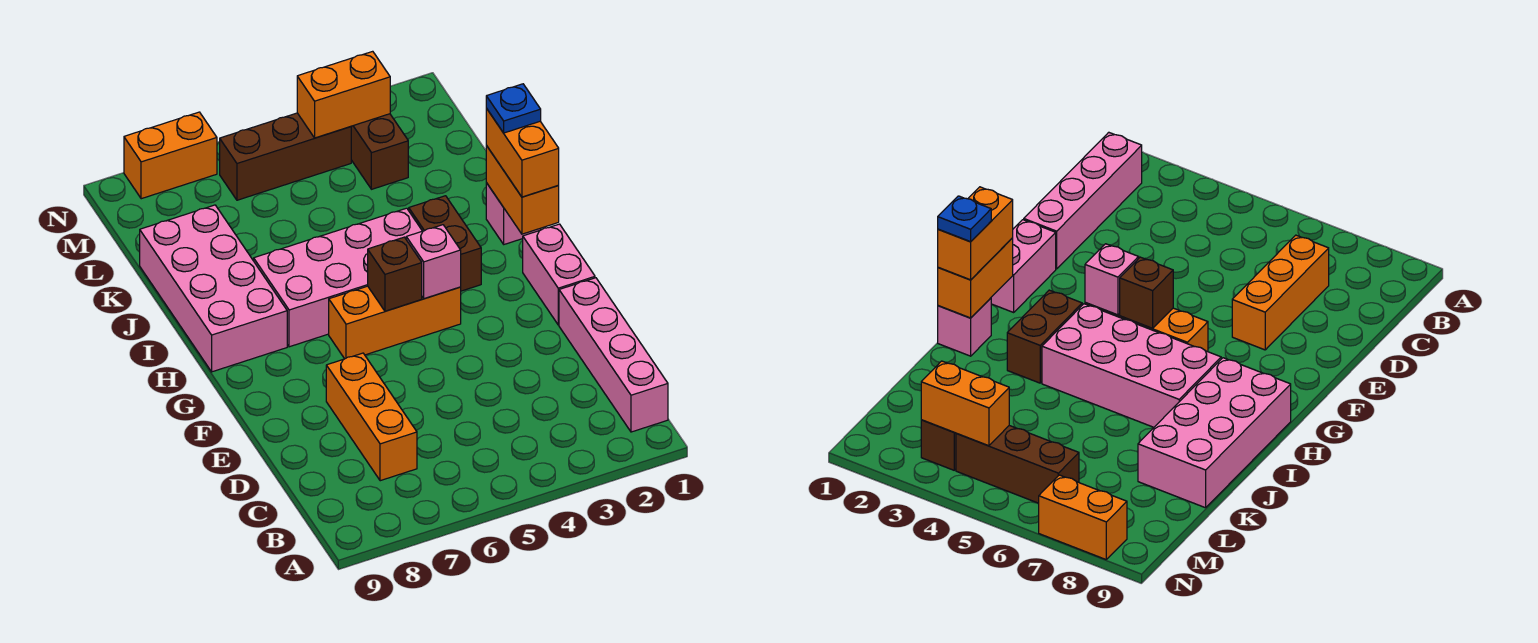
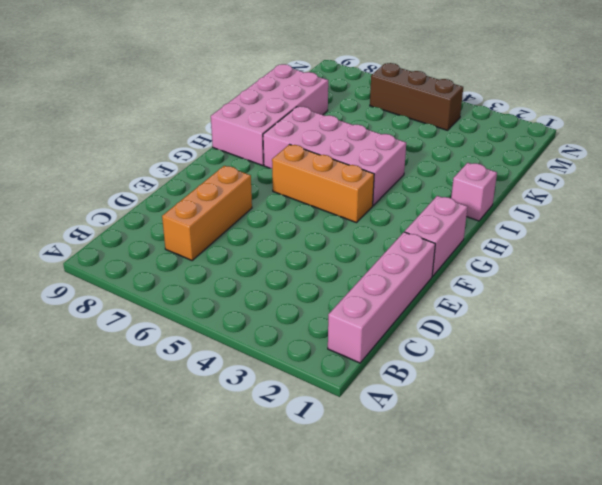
none -> brown 1x2 brick [409,196,481,291]
none -> brown 1x2 brick [351,114,408,189]
none -> orange 1x2 brick [124,112,217,199]

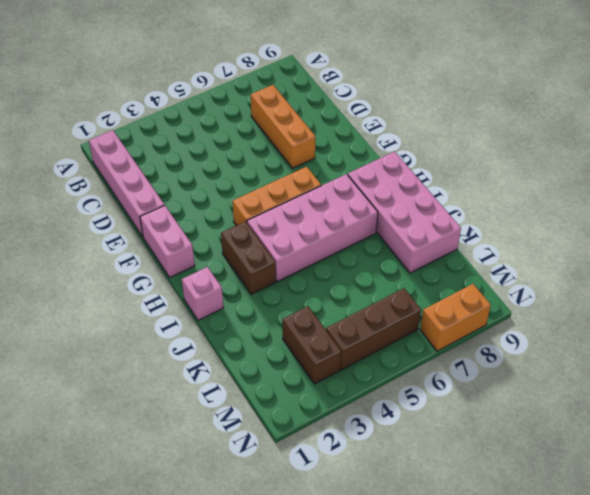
none -> pink 1x1 brick [406,225,461,299]
none -> brown 1x1 brick [368,237,422,311]
none -> orange 1x2 brick [486,146,559,234]

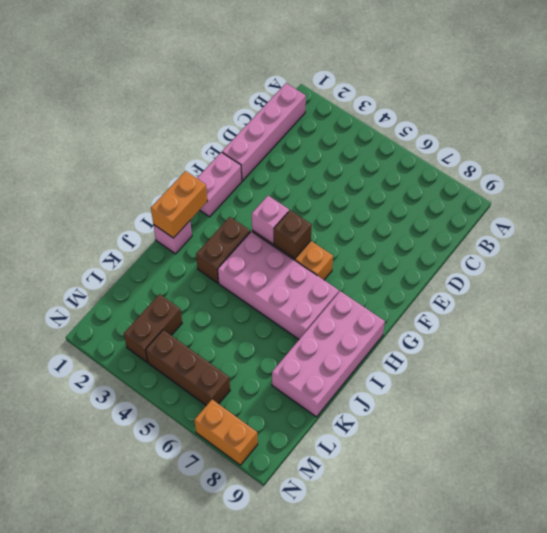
none -> orange 1x3 brick [326,353,417,481]
none -> orange 1x2 brick [297,51,390,138]
none -> orange 1x2 brick [486,108,559,197]

